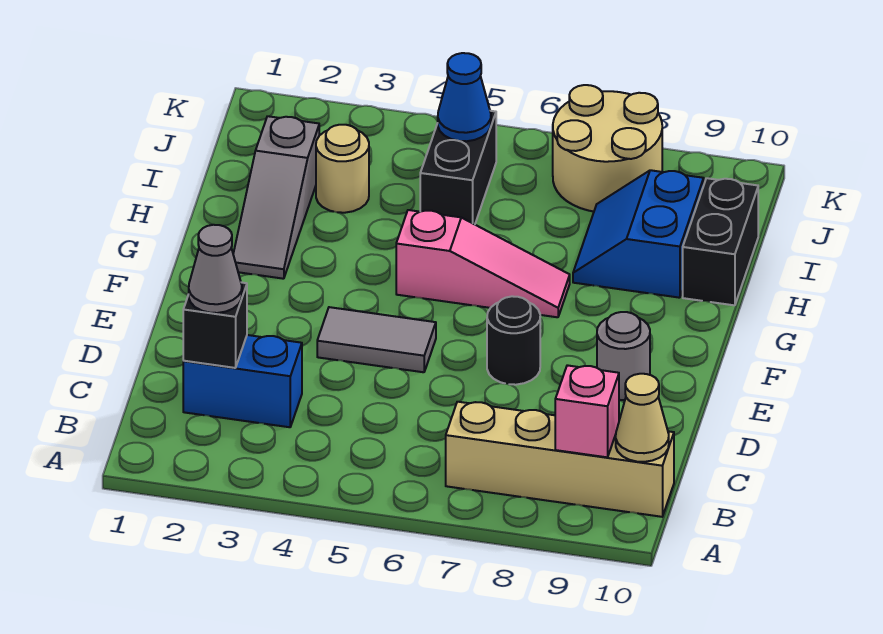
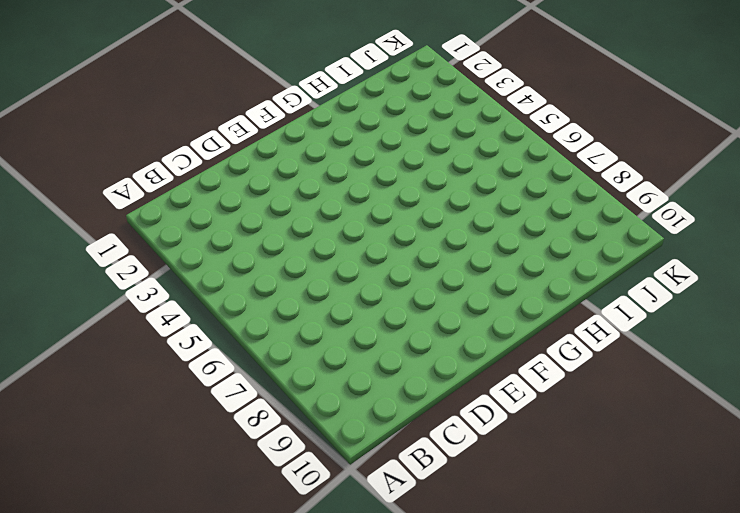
none -> tan 1x4 brick [446,402,674,517]
none -> blue 1x2 brick [183,335,302,427]
none -> grey 1x2 tile [317,307,436,372]

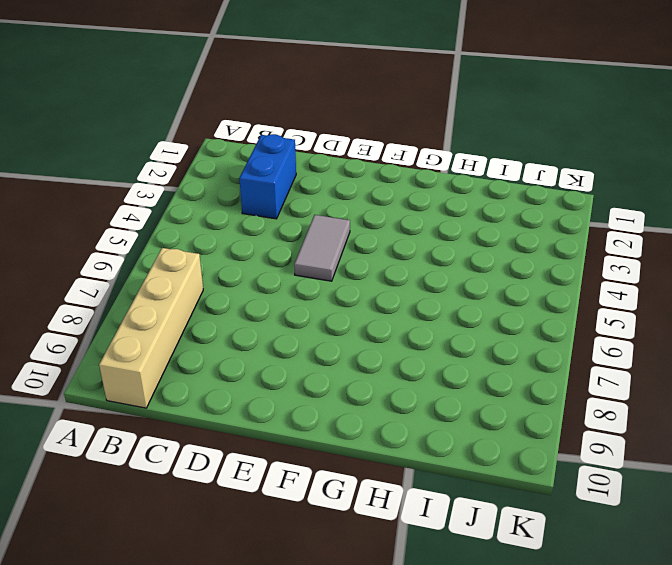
none -> black 1x1 round brick [487,296,540,385]
none -> grey 1x1 round brick [597,312,650,400]
none -> grey 1x3 slope [233,116,319,279]

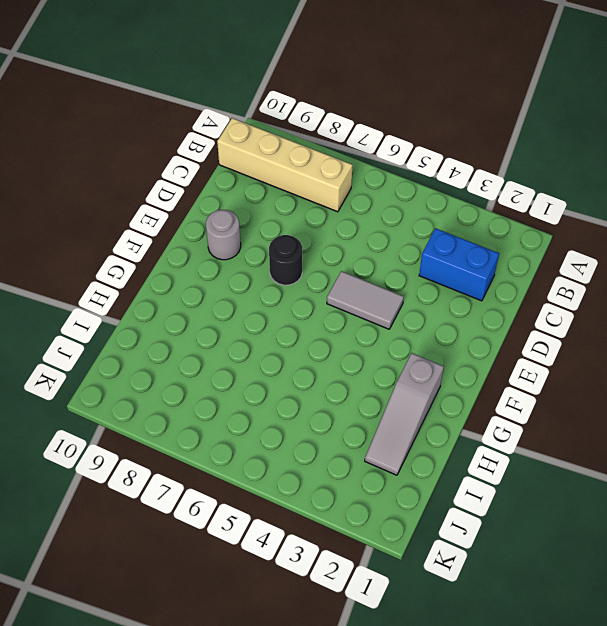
grey 1x3 slope [365,353,444,475] -> grey 1x3 slope turned to [233,116,319,279]
none -> pink 1x3 slope [396,210,570,317]
none -> blue 2x2 slope [573,170,704,298]
none -> black 1x2 brick [683,178,758,305]

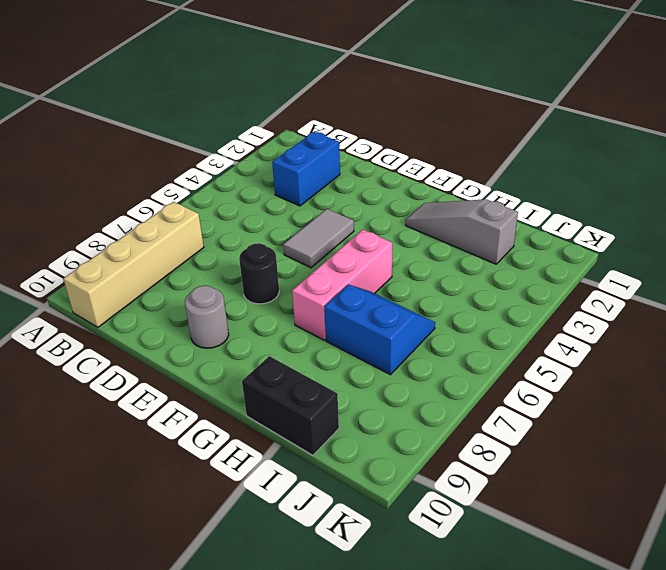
pink 1x3 brick [292,230,392,340] -> pink 1x3 slope [396,210,570,317]
blue 2x2 slope [324,285,435,375] -> blue 2x2 slope moved to [573,170,704,298]
none -> tan 1x1 round brick [316,125,369,213]
none -> black 1x2 brick [420,111,496,224]
none -> tan 2x2 round brick [553,85,662,212]

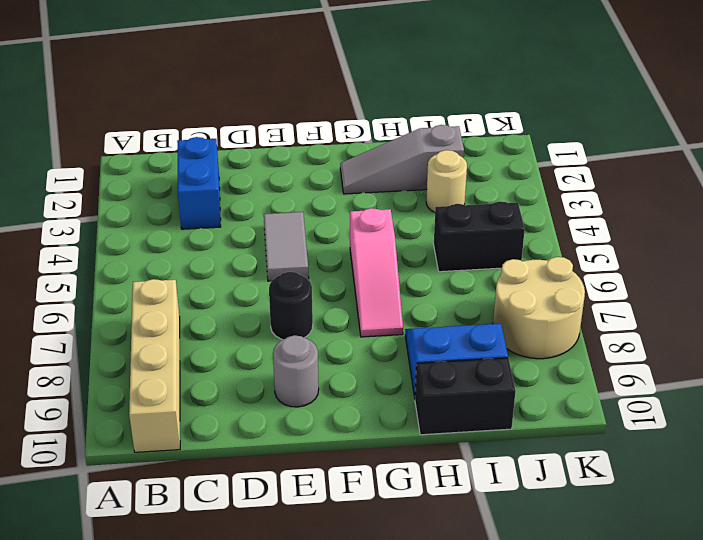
none -> pink 1x1 brick [555,365,619,457]
none -> tan 1x1 cone [616,374,669,462]
none -> black 1x1 brick [183,282,247,368]

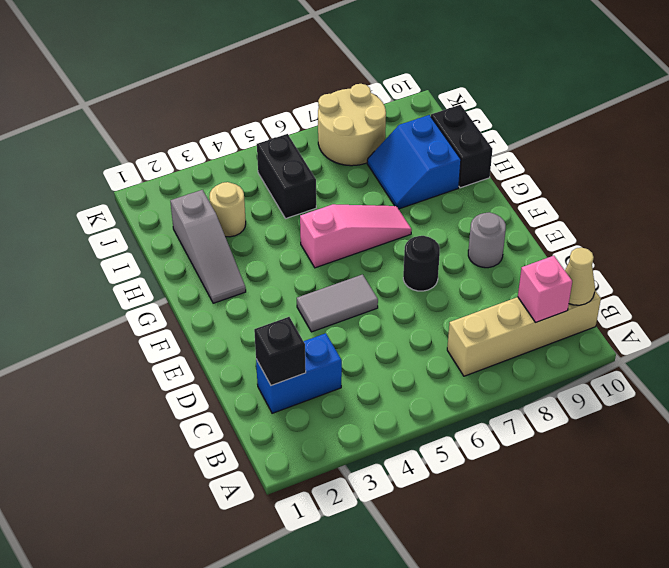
none -> blue 1x1 cone [438,53,491,141]
none -> grey 1x1 cone [189,225,242,313]

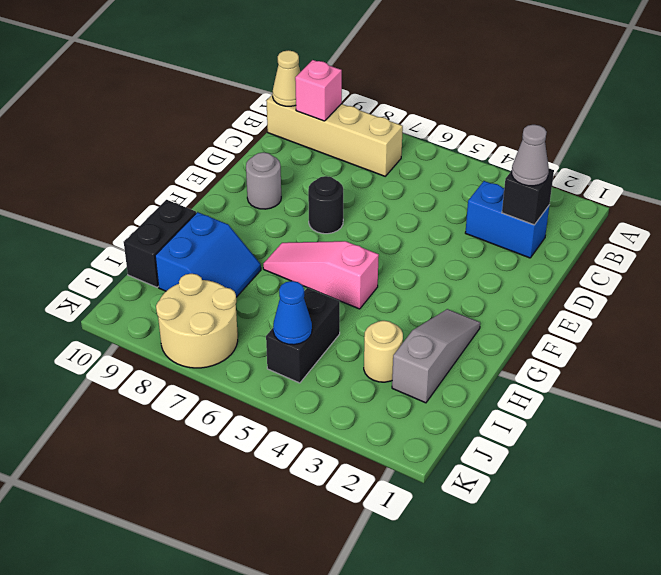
none -> grey 1x2 tile [317,307,436,372]

